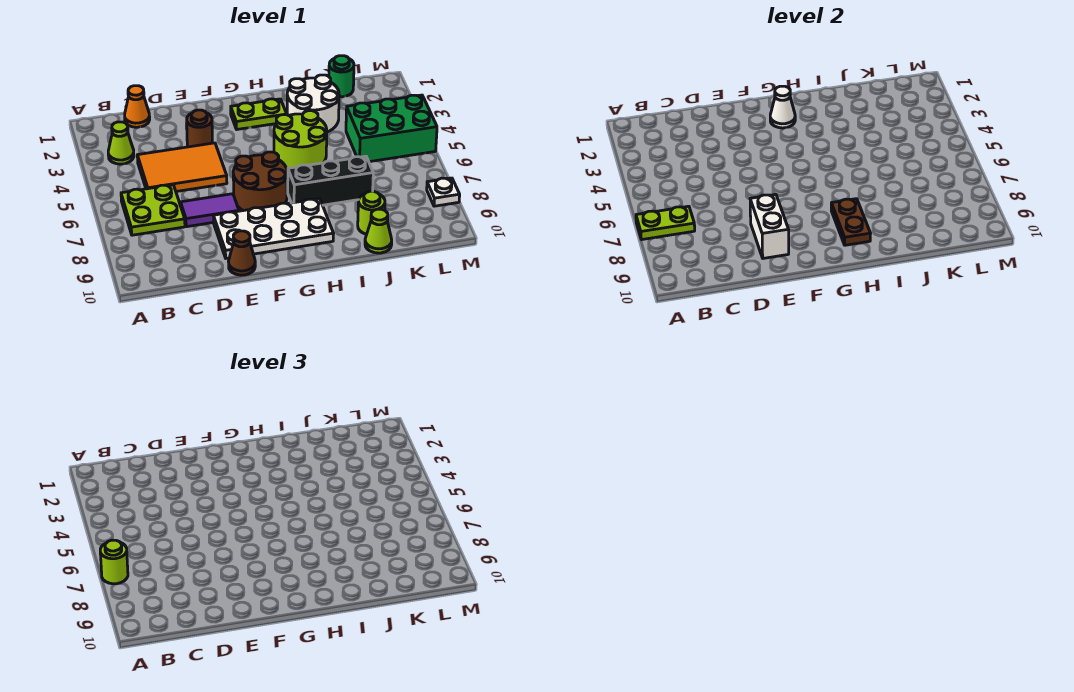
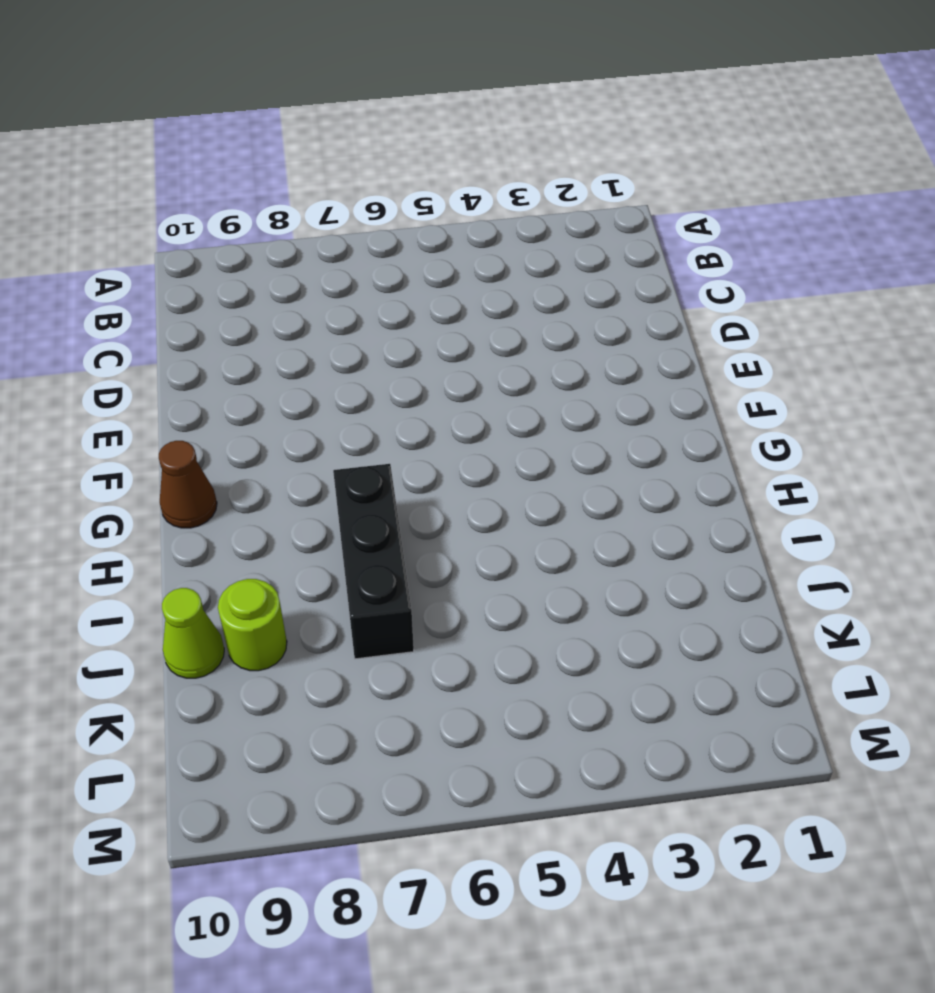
brown 1x1 cone [159,441,217,528] -> brown 1x1 cone moved to [229,231,255,275]
none -> lime 1x1 cone [108,122,134,164]
none -> lime 2x2 plate [121,185,185,235]
none -> orange 1x1 cone [125,86,150,127]

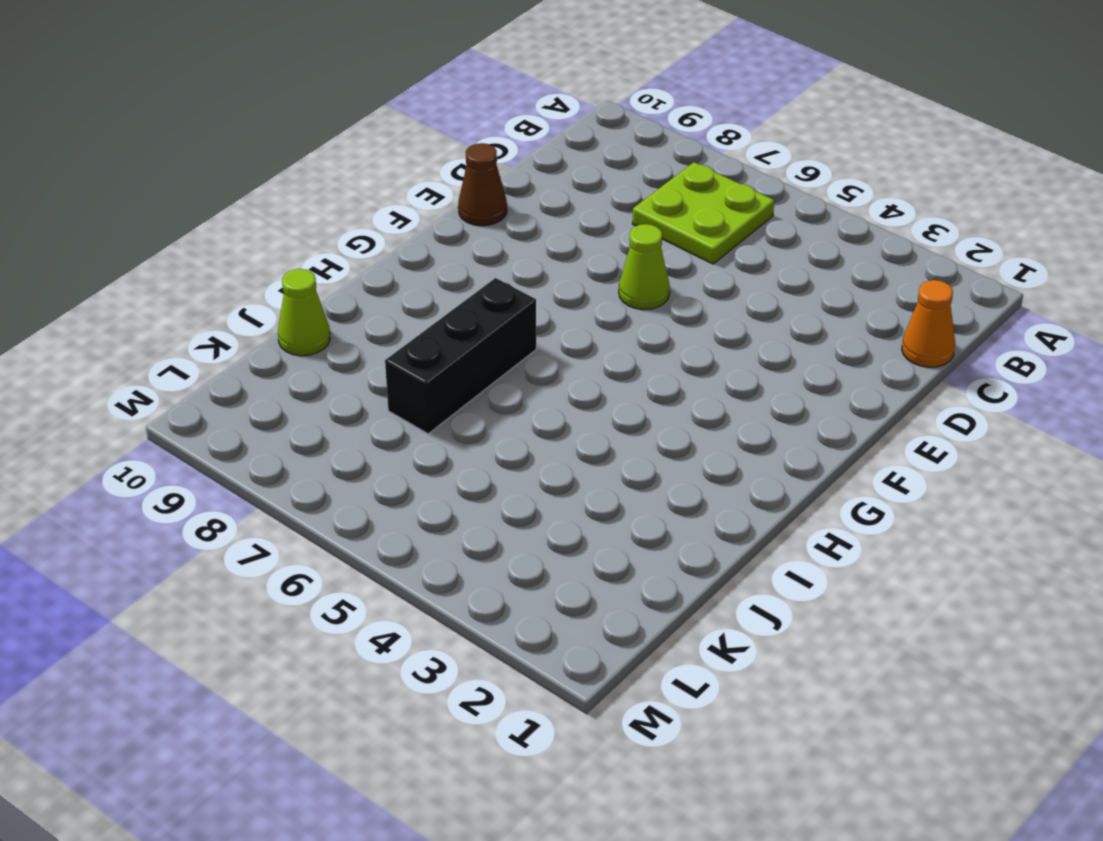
lime 1x1 cone [619,224,670,310] -> lime 1x1 cone moved to [108,122,134,164]
none -> orange 2x3 tile [137,143,227,192]
none -> purple 1x2 tile [181,194,239,227]
none -> brown 1x1 round brick [187,110,212,147]

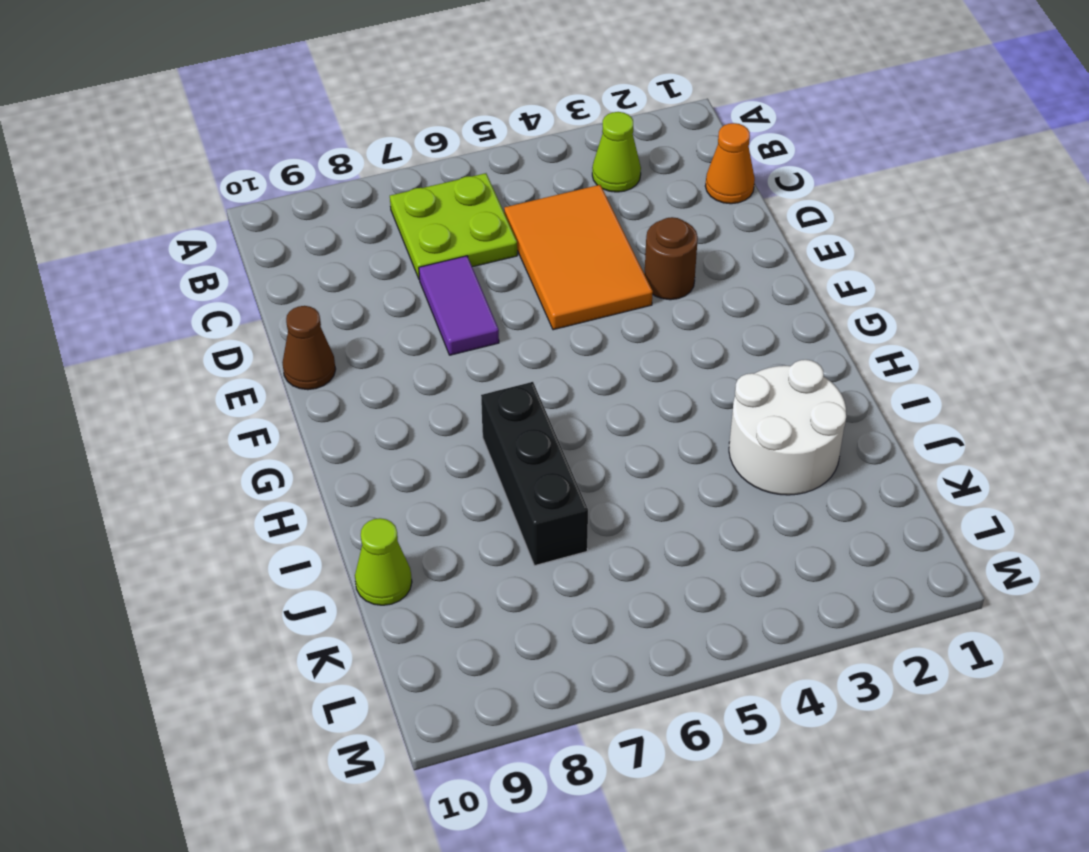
none -> white 2x4 plate [214,199,334,258]
none -> brown 2x2 round brick [233,152,287,211]
none -> lime 1x2 plate [231,99,287,129]

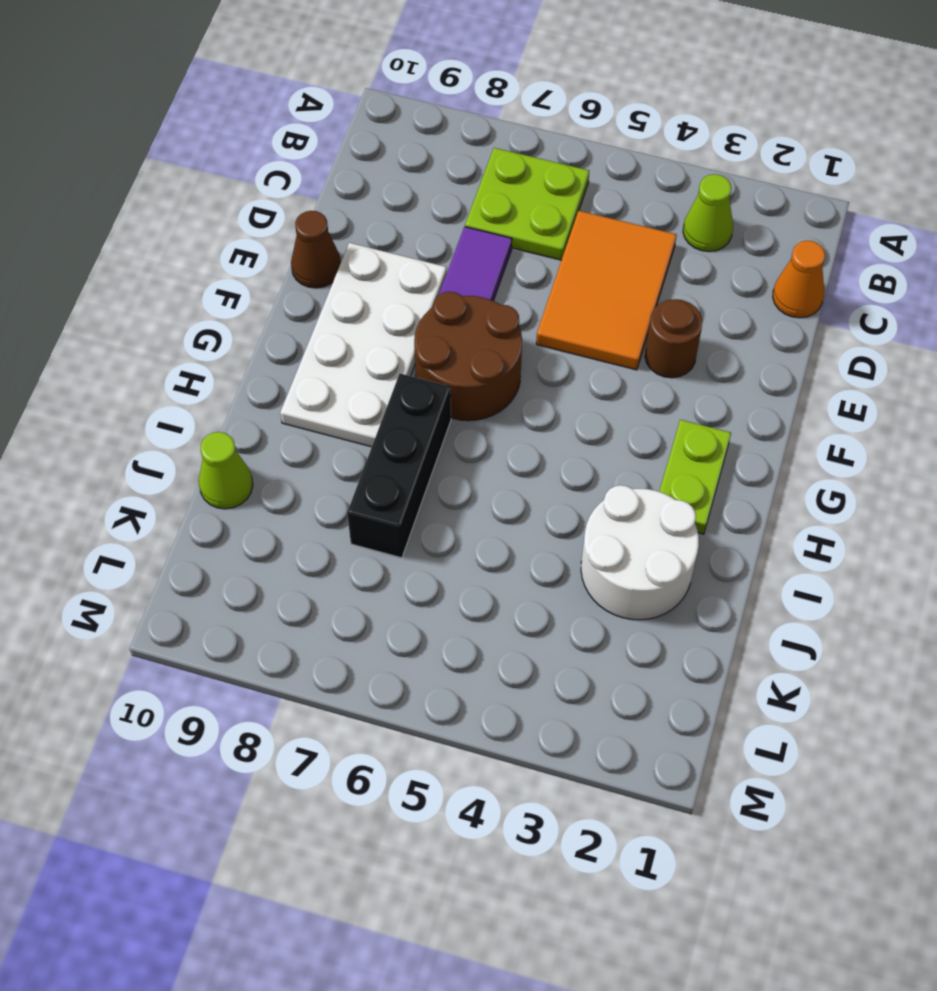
none -> lime 2x2 round brick [274,111,327,170]
none -> lime 1x1 round brick [358,191,385,234]
none -> green 1x1 round brick [329,56,354,97]

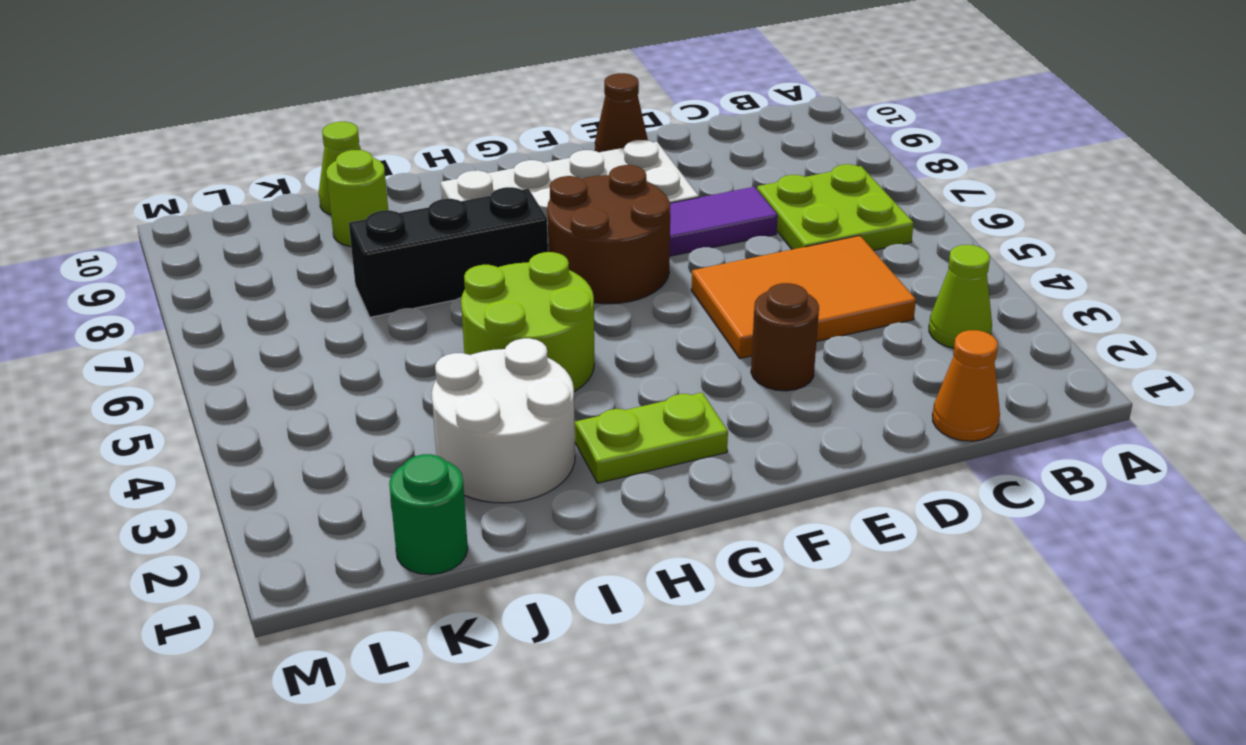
none -> green 2x3 brick [346,95,437,162]
none -> white 1x1 plate [427,178,460,206]
none -> lime 1x2 plate [636,206,695,240]

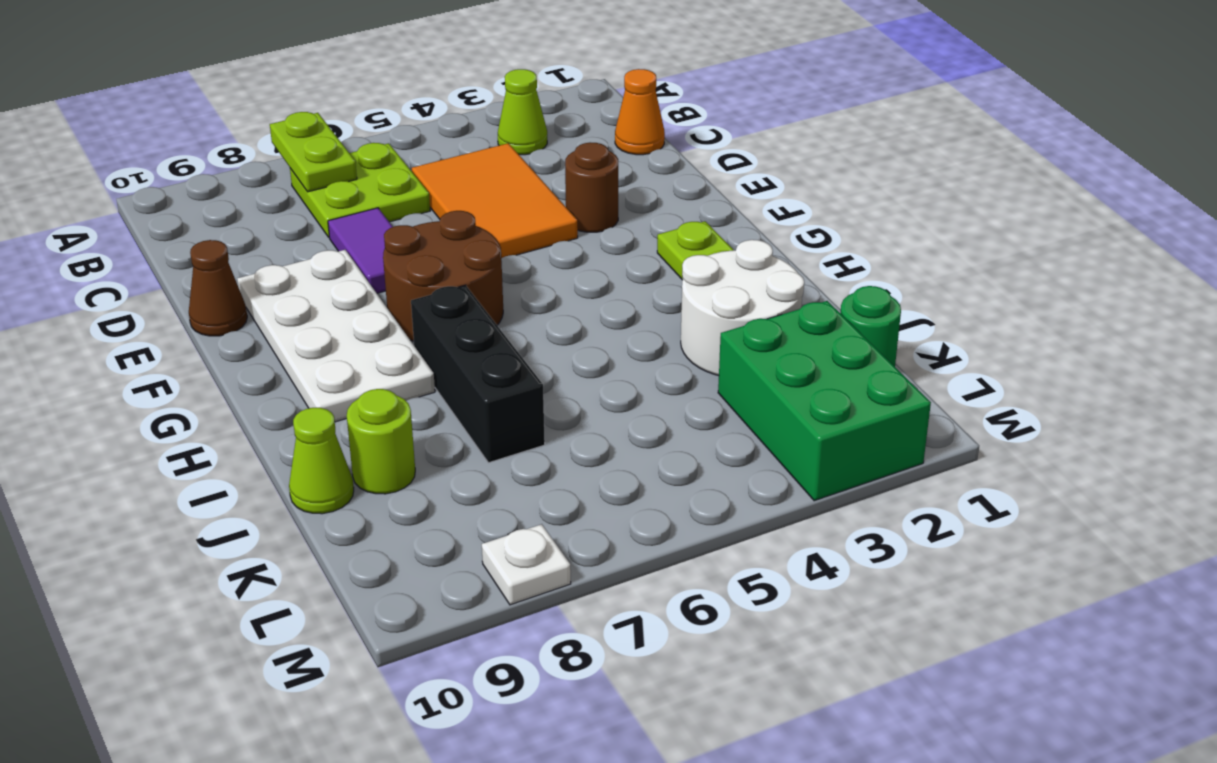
green 2x3 brick [718,301,931,501] -> green 2x3 brick moved to [346,95,437,162]
none -> lime 2x2 round brick [274,111,327,170]
none -> white 1x2 brick [750,194,789,258]
none -> white 1x1 cone [770,86,795,128]

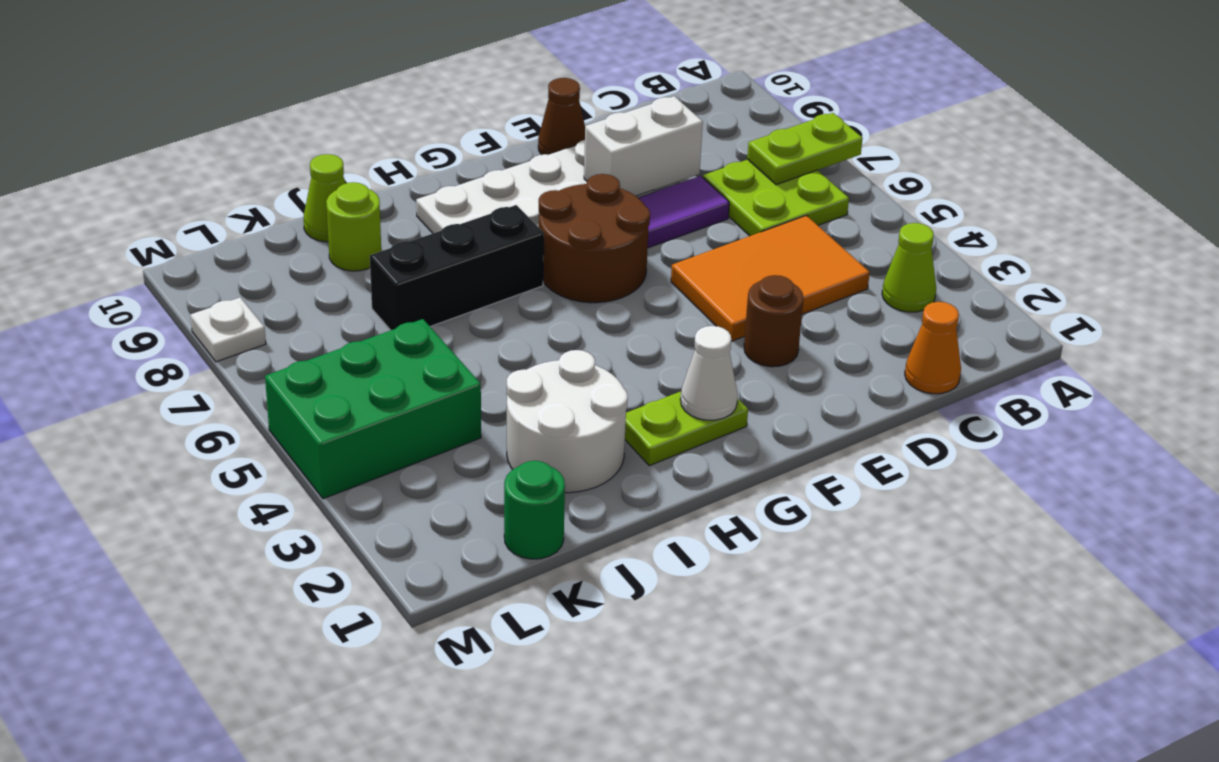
white 1x2 brick [584,96,703,196] -> white 1x2 brick turned to [750,194,789,258]
none -> lime 2x2 round brick [274,111,327,170]
none -> brown 1x2 plate [831,199,871,245]
none -> lime 1x1 round brick [100,540,128,584]

